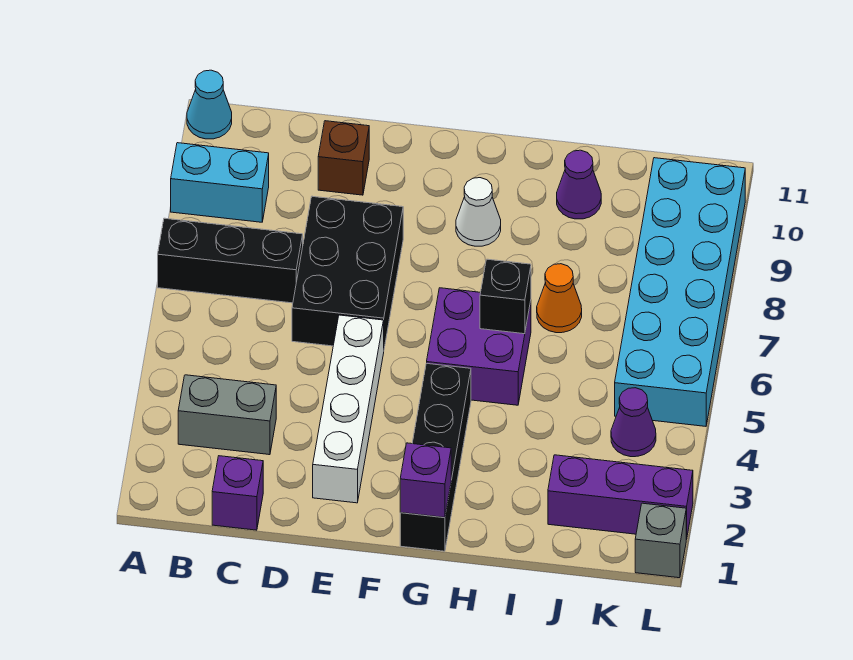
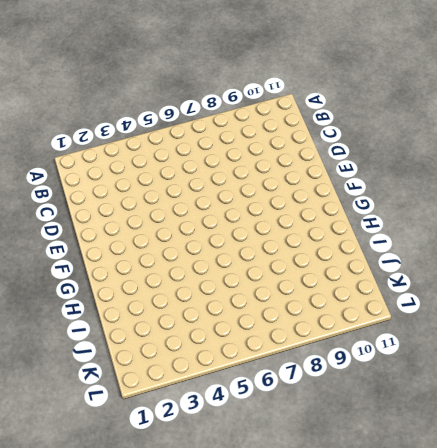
none -> black 1x3 brick [158,218,303,303]
none -> cyan 1x2 brick [171,143,269,222]
none -> cyan 1x1 cone [187,70,232,139]

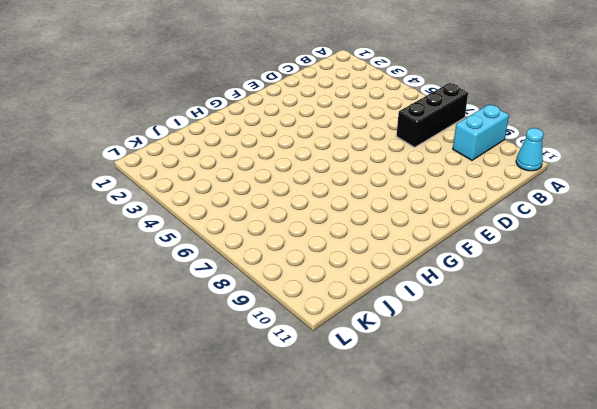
none -> grey 1x2 brick [178,375,276,455]
none -> purple 1x1 brick [212,456,263,530]
none -> black 2x3 brick [292,196,403,348]

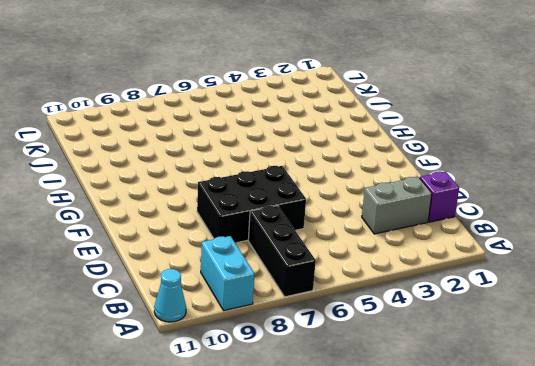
grey 1x2 brick [362,177,432,234] -> grey 1x2 brick turned to [178,375,276,455]
none -> brown 1x1 brick [318,121,369,195]
none -> white 1x4 brick [313,315,384,503]
none -> black 1x4 brick [400,363,471,551]

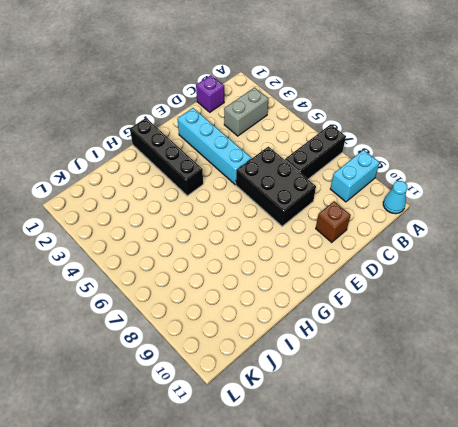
cyan 1x4 brick [177,108,251,185] -> white 1x4 brick [313,315,384,503]
none -> purple 2x2 brick [427,288,531,405]
none -> white 1x1 cone [456,178,501,246]
none -> orange 1x1 cone [537,264,582,333]

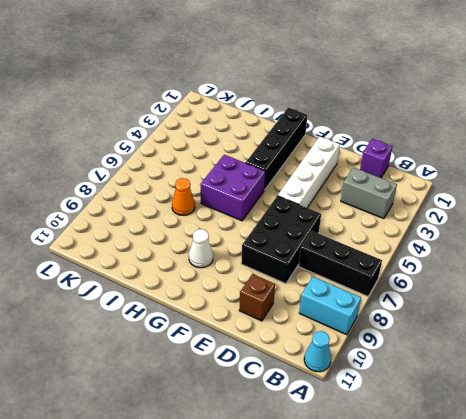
none -> purple 1x1 cone [557,150,601,219]
none -> purple 1x3 brick [548,455,693,540]
none -> purple 1x1 cone [611,388,656,457]

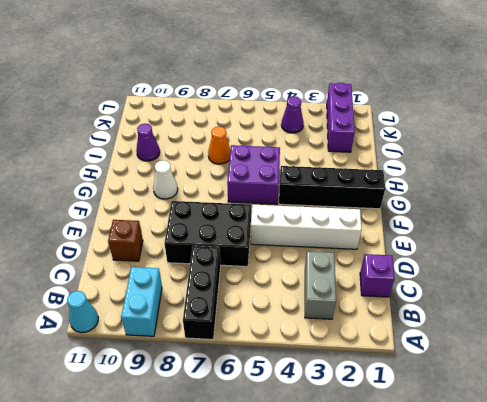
none -> cyan 2x6 brick [615,158,745,426]
none -> grey 1x1 brick [635,503,686,578]
none -> purple 1x1 brick [400,443,451,518]

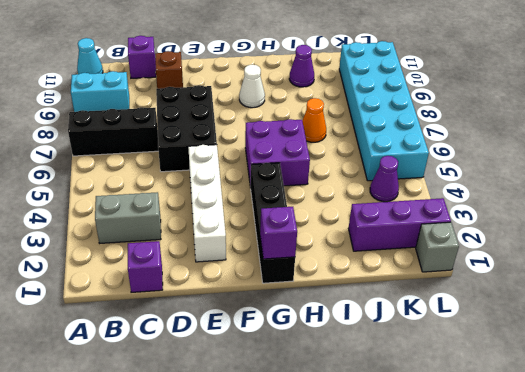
purple 1x1 brick [128,36,156,78] -> none
none -> black 1x1 brick [480,259,531,334]

